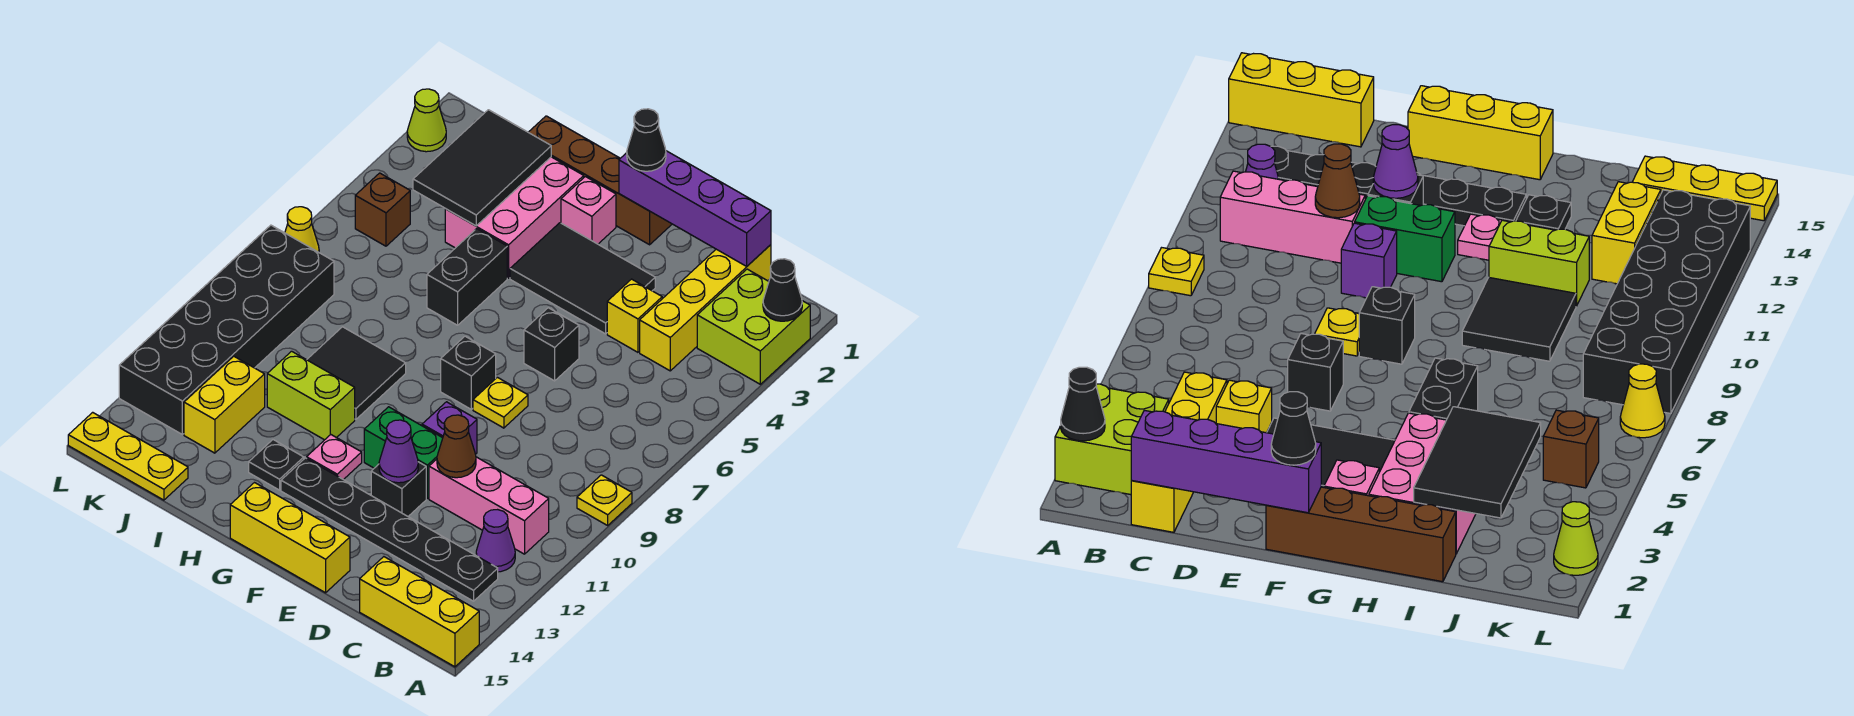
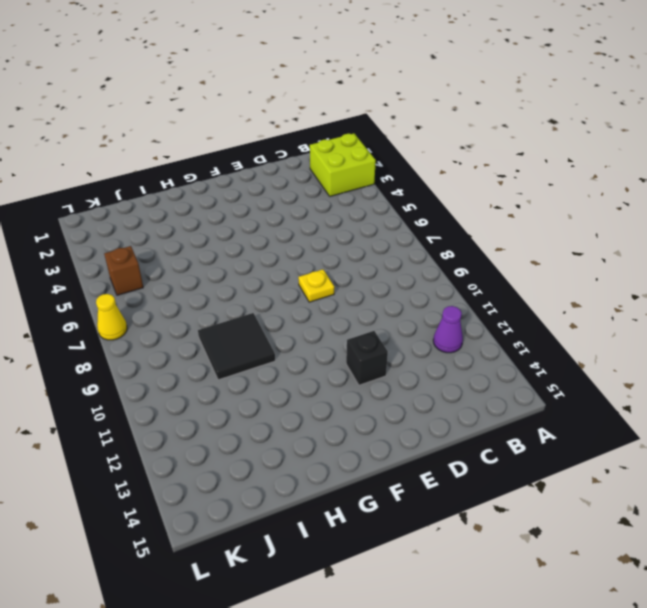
none -> yellow 1x1 plate [577,475,632,525]
none -> yellow 1x3 brick [360,557,479,667]
none -> pink 1x3 brick [429,457,549,554]
none -> black 1x6 plate [281,458,498,601]

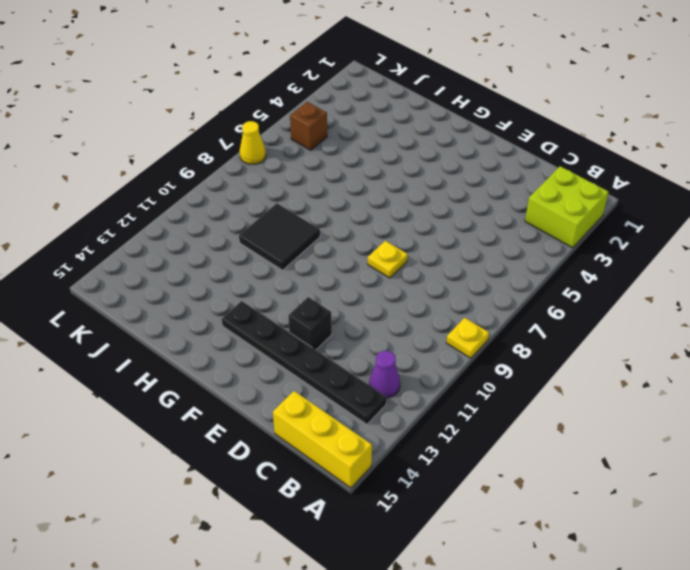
none -> pink 1x3 brick [429,457,549,554]
none -> yellow 1x4 brick [640,245,771,371]
none -> yellow 1x1 brick [607,279,662,352]
none -> black 2x3 tile [510,223,655,334]

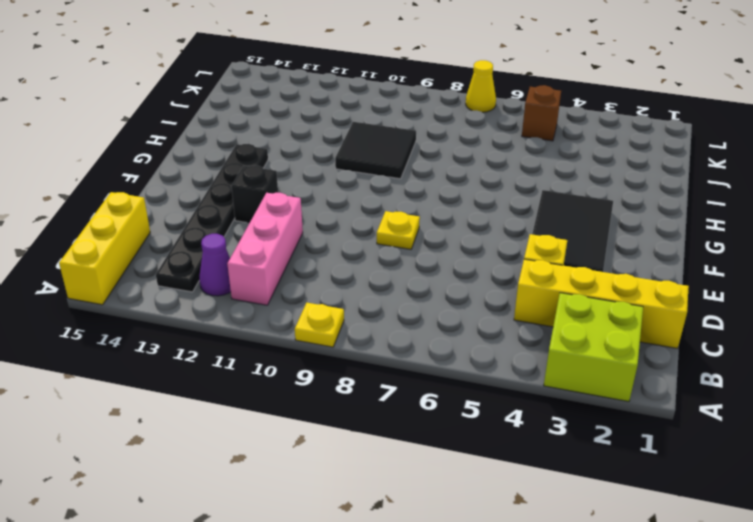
none -> black 1x1 brick [524,308,579,381]
none -> purple 1x1 brick [422,402,477,454]
none -> green 1x2 brick [364,407,443,498]
none -> yellow 1x3 brick [230,483,350,593]

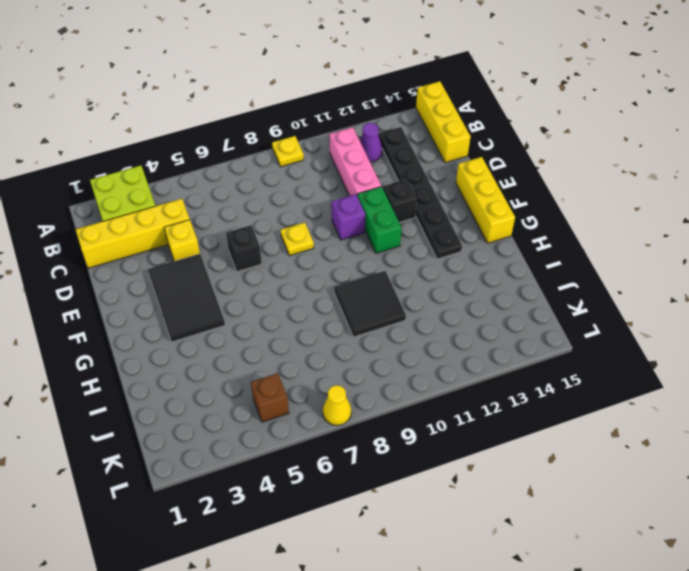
none -> brown 1x4 brick [528,116,672,245]
none -> black 1x1 brick [441,336,496,409]
none -> pink 1x1 brick [561,177,616,244]
none -> pink 1x1 plate [307,435,362,480]

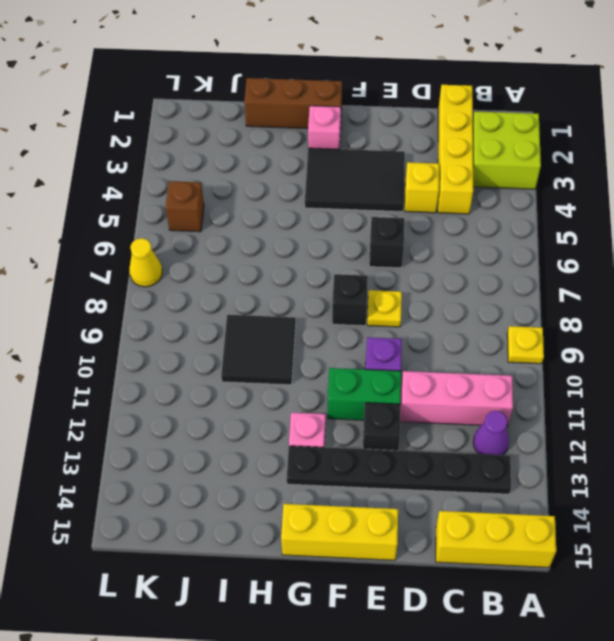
brown 1x3 brick [244,78,342,129] -> brown 1x4 brick [528,116,672,245]
none -> pink 2x3 brick [445,157,584,278]
none -> black 1x2 brick [427,229,507,325]
none -> lime 1x2 brick [267,351,355,440]
none -> black 1x1 plate [249,440,304,490]

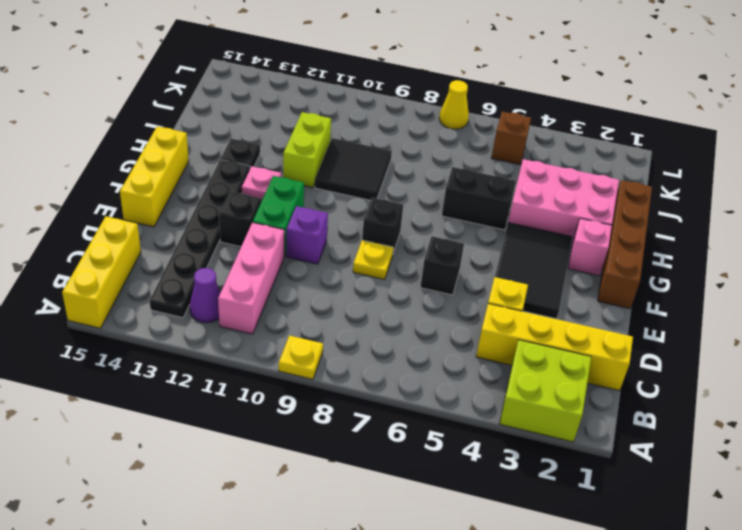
none -> yellow 1x2 brick [184,356,265,453]
none -> yellow 1x3 plate [68,412,188,500]
none -> black 2x6 brick [119,225,334,434]
none -> lime 1x1 cone [407,89,446,152]

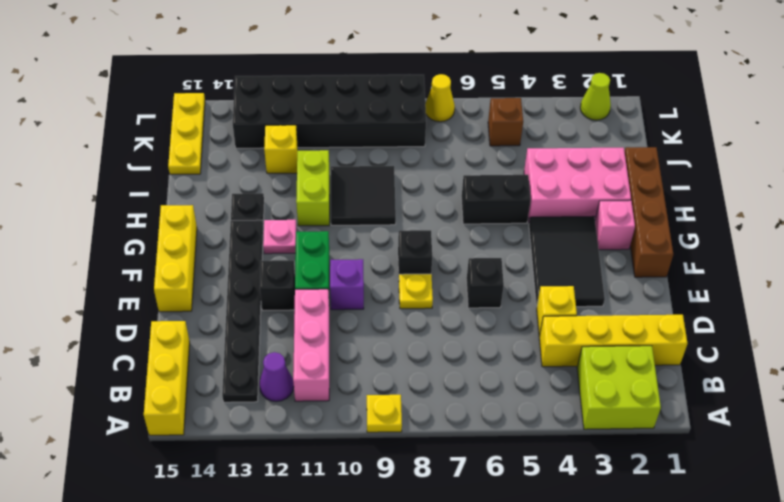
yellow 1x1 brick [264,125,298,173] -> yellow 1x2 brick [184,356,265,453]
none -> black 1x1 cone [763,259,802,321]
none -> purple 1x4 brick [619,151,771,266]
none -> brown 1x1 cone [437,415,476,478]
none -> purple 1x1 cone [379,420,418,483]

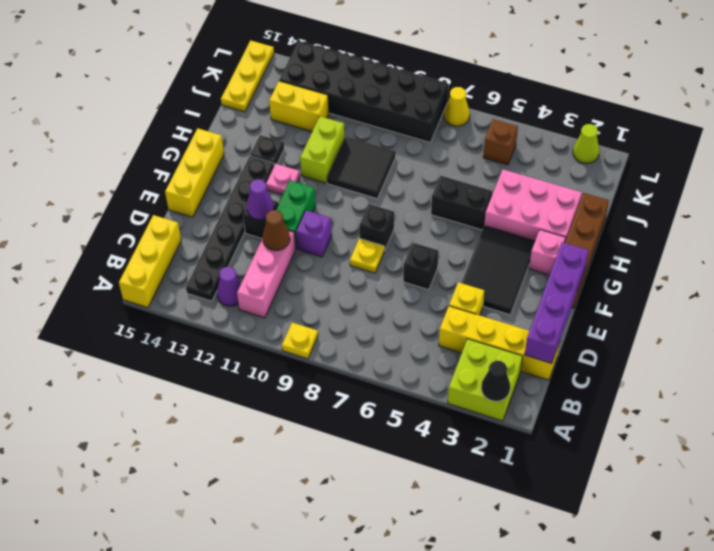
none -> black 2x3 tile [413,110,551,226]
none -> black 1x1 cone [627,109,666,171]

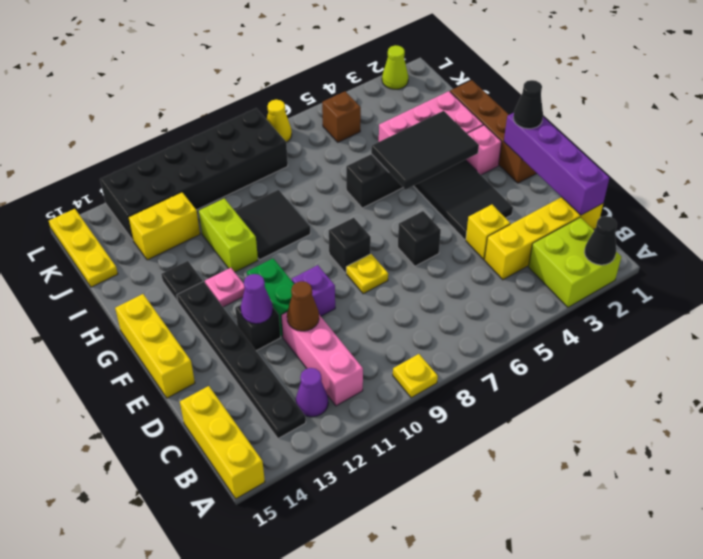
black 2x3 tile [371,111,479,190] -> black 2x3 tile moved to [413,110,551,226]

